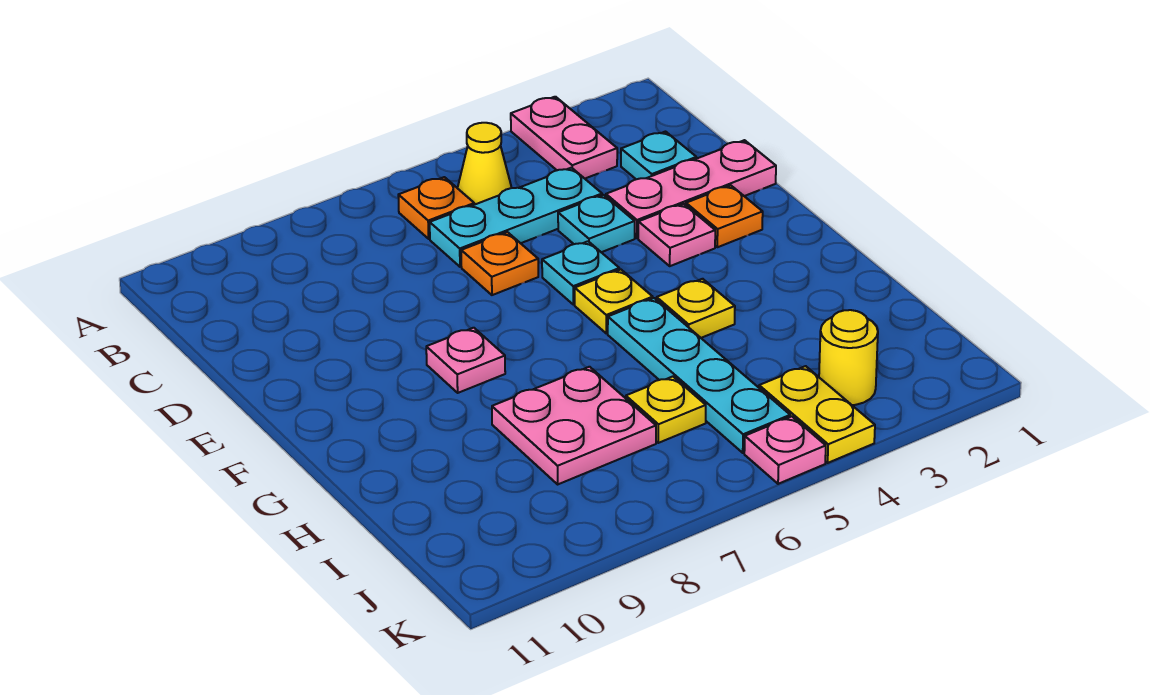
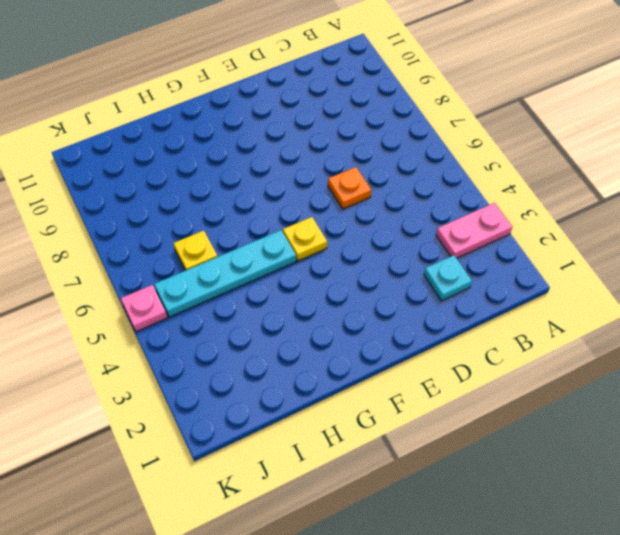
none -> yellow 1x1 cone [458,123,511,205]
none -> orange 1x1 plate [398,177,474,239]
none -> cyan 1x3 plate [430,168,602,267]

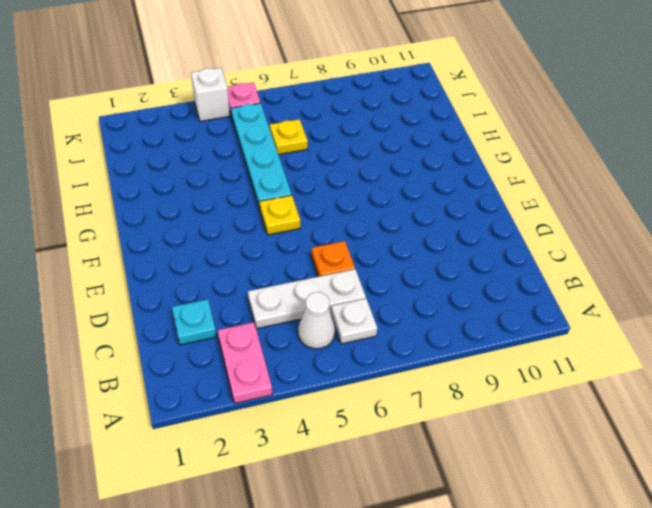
white 1x1 cone [298,292,335,349] -> yellow 1x1 cone [458,123,511,205]
white 1x1 plate [331,299,377,344] -> orange 1x1 plate [398,177,474,239]
white 1x3 plate [248,269,366,329] -> cyan 1x3 plate [430,168,602,267]
white 1x1 brick [191,68,230,121] -> yellow 1x2 plate [759,366,875,463]
none -> pink 1x3 plate [606,140,776,238]
none -> cyan 1x1 plate [558,195,635,252]
none -> orange 1x1 plate [686,185,763,247]

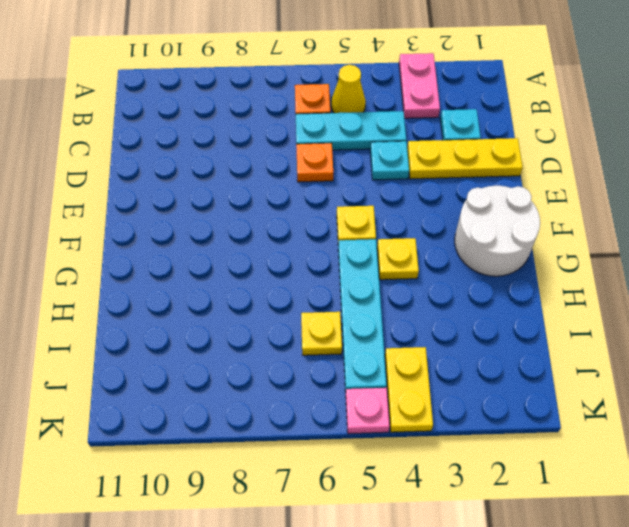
yellow 1x3 plate [407,138,523,179] -> pink 1x3 plate [606,140,776,238]
white 2x2 round brick [455,186,540,276] -> none
none -> orange 1x1 plate [686,185,763,247]
none -> pink 1x1 plate [638,204,715,266]
none -> cyan 1x1 plate [542,241,619,304]

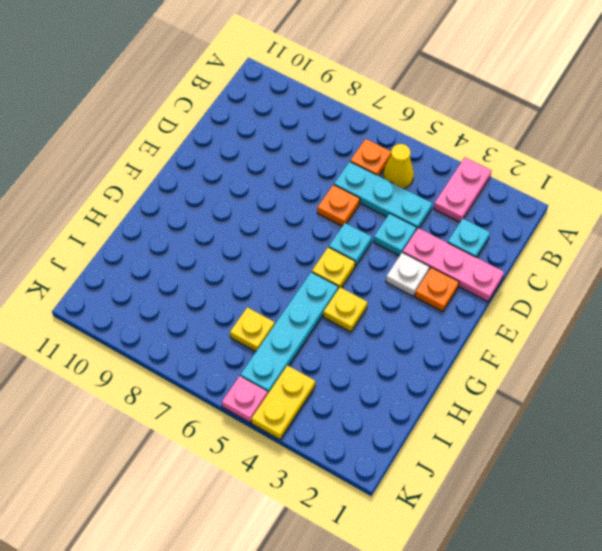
white 1x1 plate [386,252,430,296] -> pink 1x1 plate [638,204,715,266]
none -> pink 1x1 plate [426,328,505,393]
none -> pink 2x2 plate [492,367,656,484]
none -> yellow 1x1 round brick [819,310,878,405]

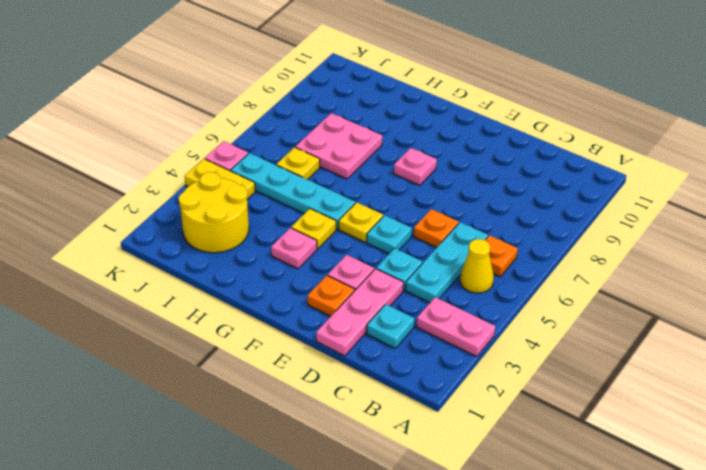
pink 1x1 plate [271,228,317,269] -> none
yellow 2x2 round brick [179,172,249,253] -> yellow 1x1 round brick [819,310,878,405]

